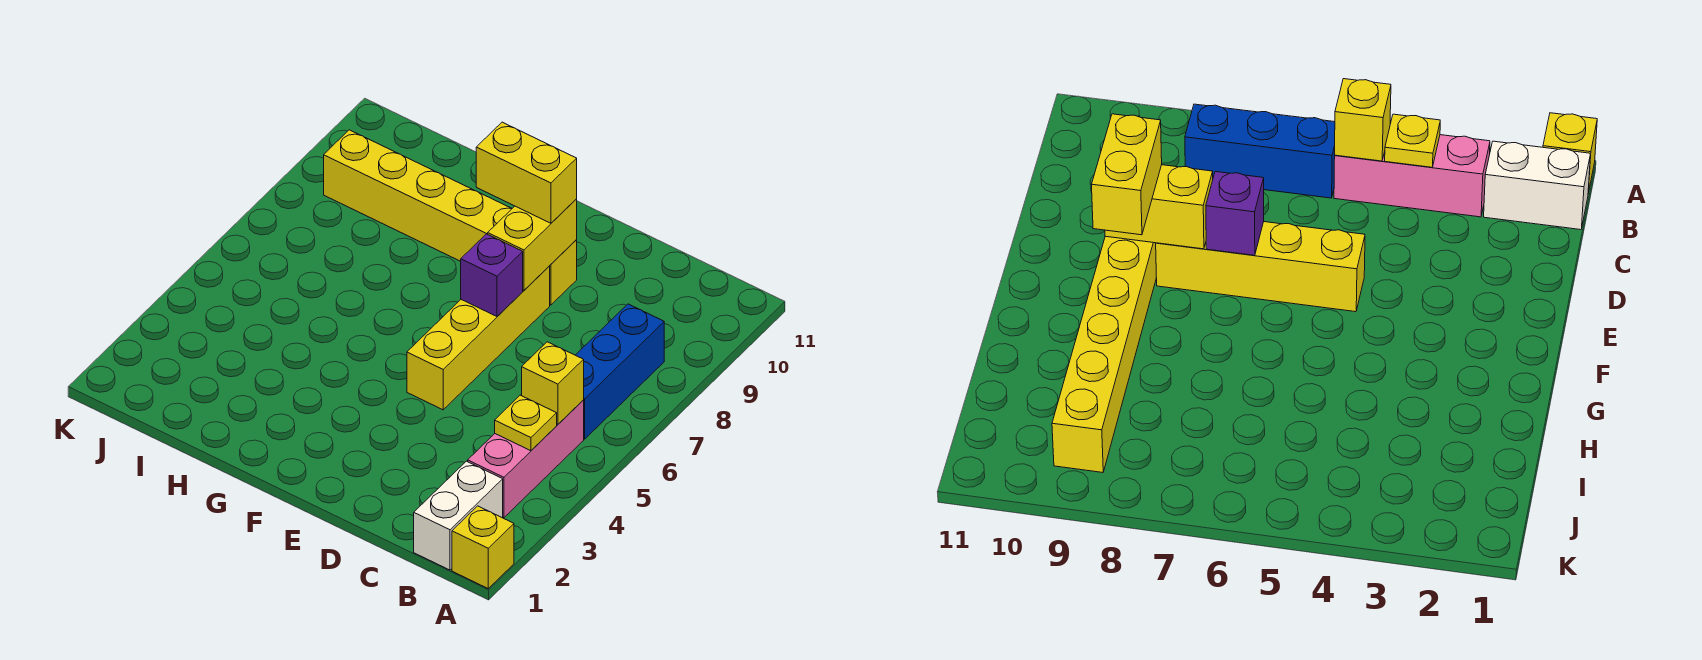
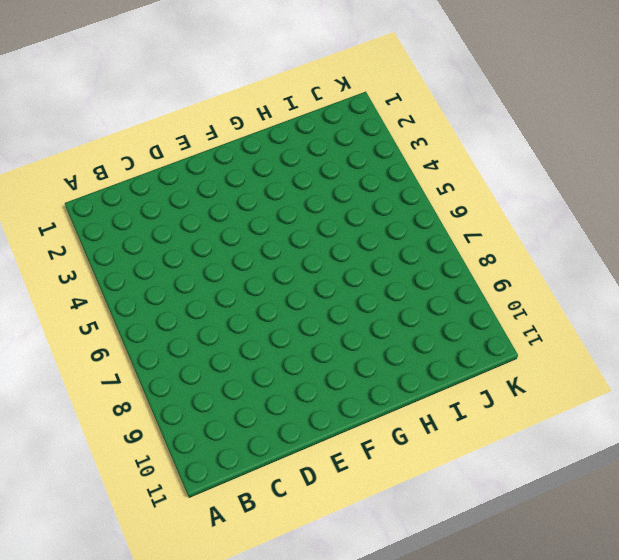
none -> yellow 1x1 brick [452,506,514,588]
none -> white 1x2 brick [414,461,503,570]

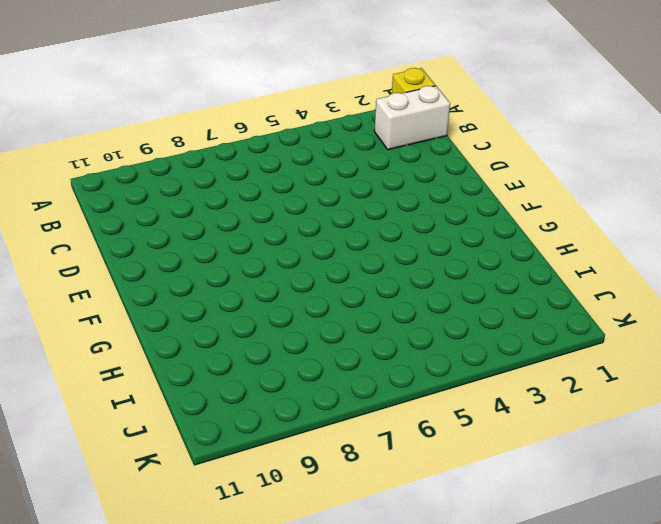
none -> pink 1x3 brick [468,400,584,518]
none -> blue 1x3 brick [576,304,664,439]

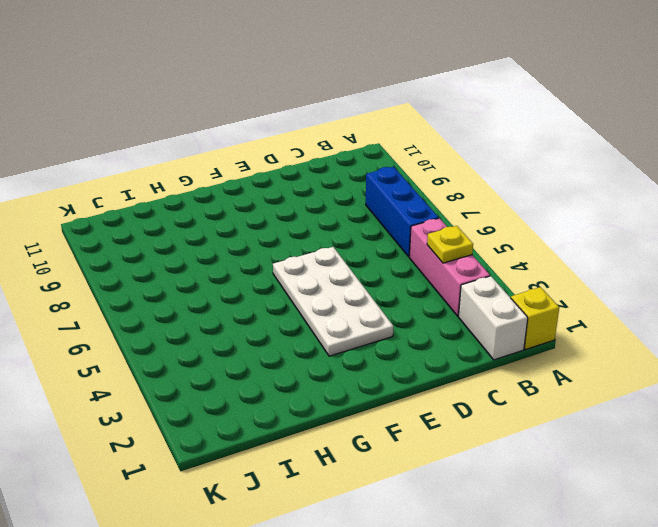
white 2x4 plate [273,247,393,356] -> yellow 1x4 brick [407,266,550,410]
none -> yellow 1x6 brick [324,130,577,305]
none -> yellow 1x1 brick [522,342,584,424]

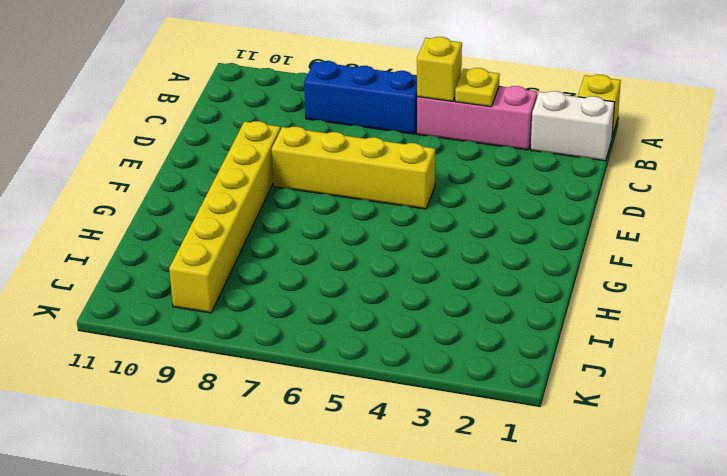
none -> purple 1x1 brick [461,234,523,316]
none -> yellow 1x2 brick [488,199,577,290]

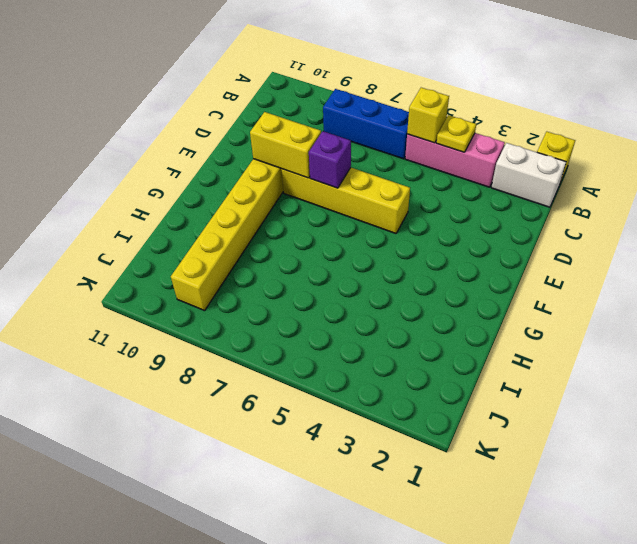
none -> yellow 1x2 brick [476,122,577,223]

